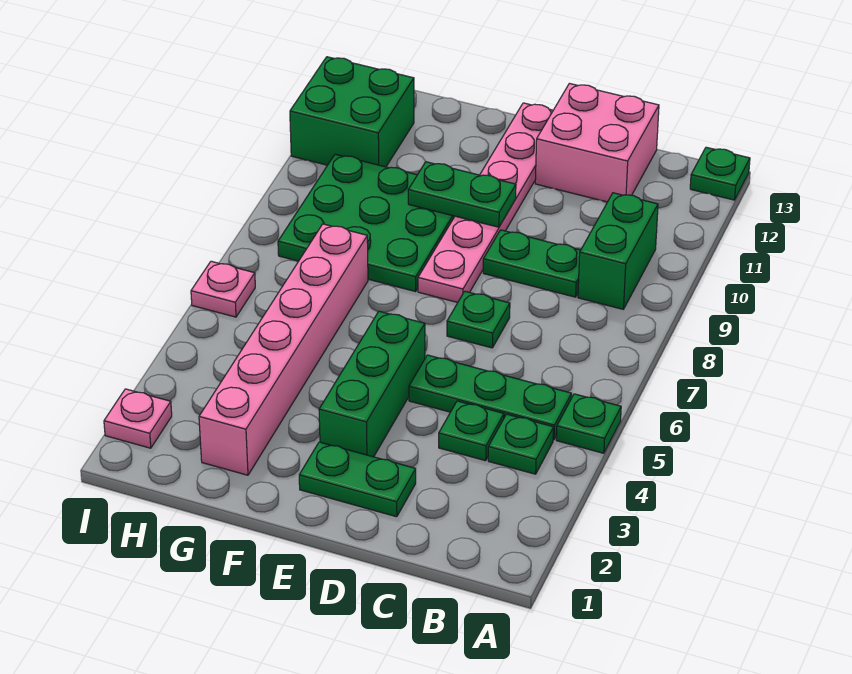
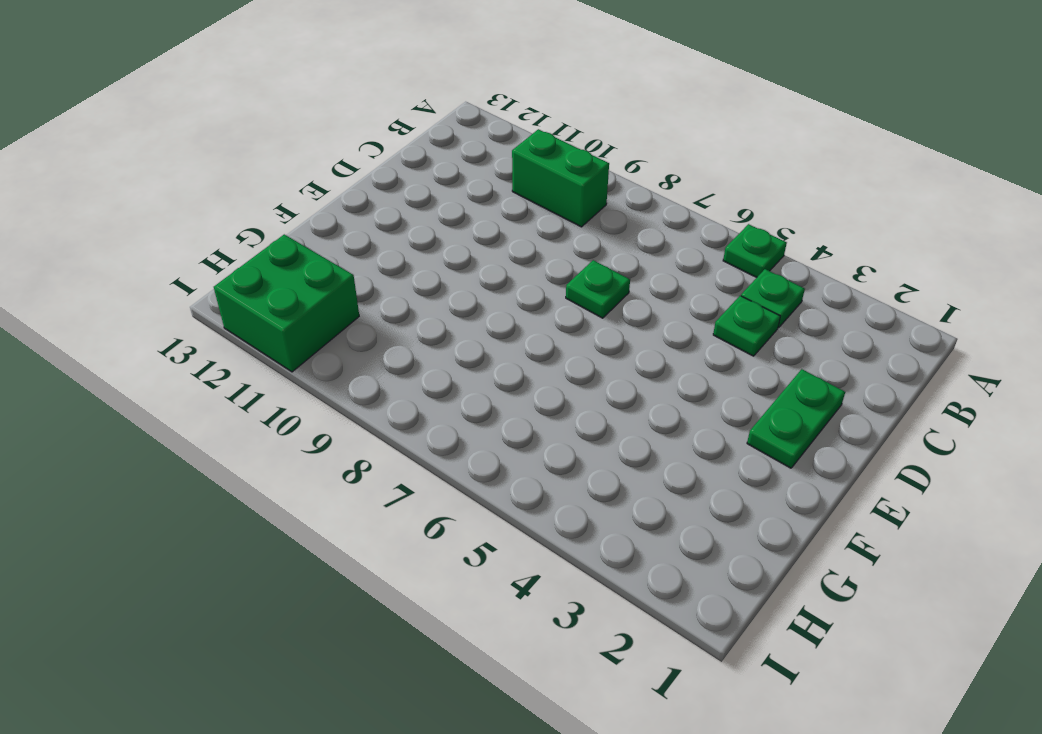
none -> green 1x1 plate [690,147,750,200]
none -> green 1x3 plate [409,355,572,440]
none -> green 1x2 plate [483,230,581,297]

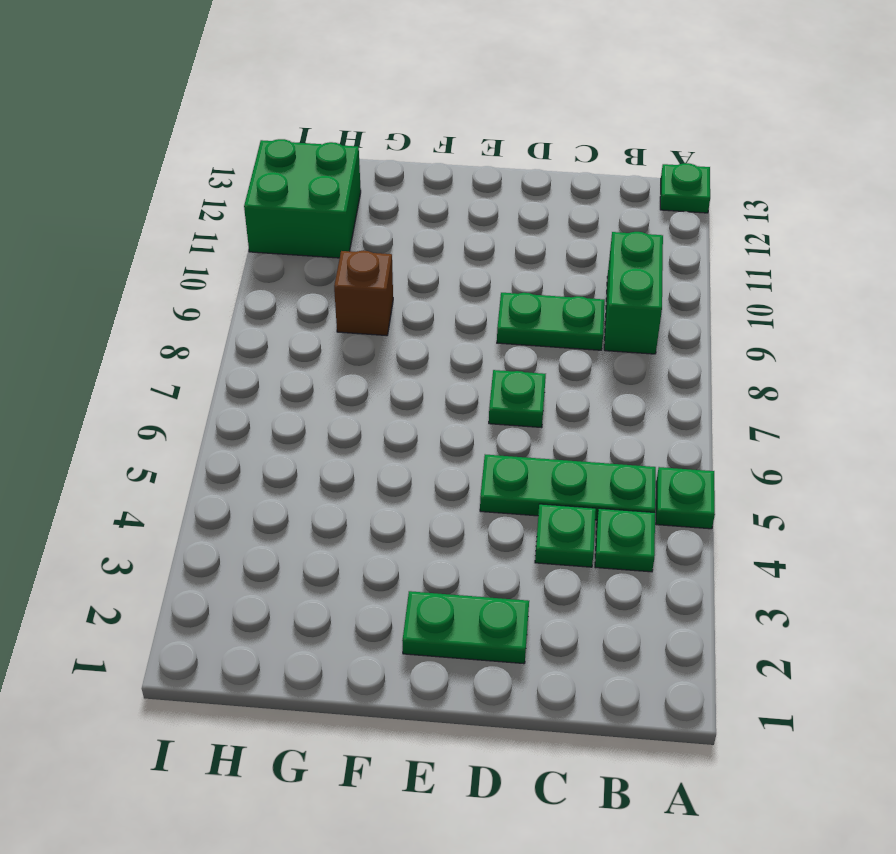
brown 1x1 brick [334,251,393,336] -> green 3x3 plate [278,154,455,292]
none -> pink 2x2 brick [535,84,659,202]
none -> green 1x3 brick [319,311,425,457]
none -> pink 1x6 plate [418,103,553,303]

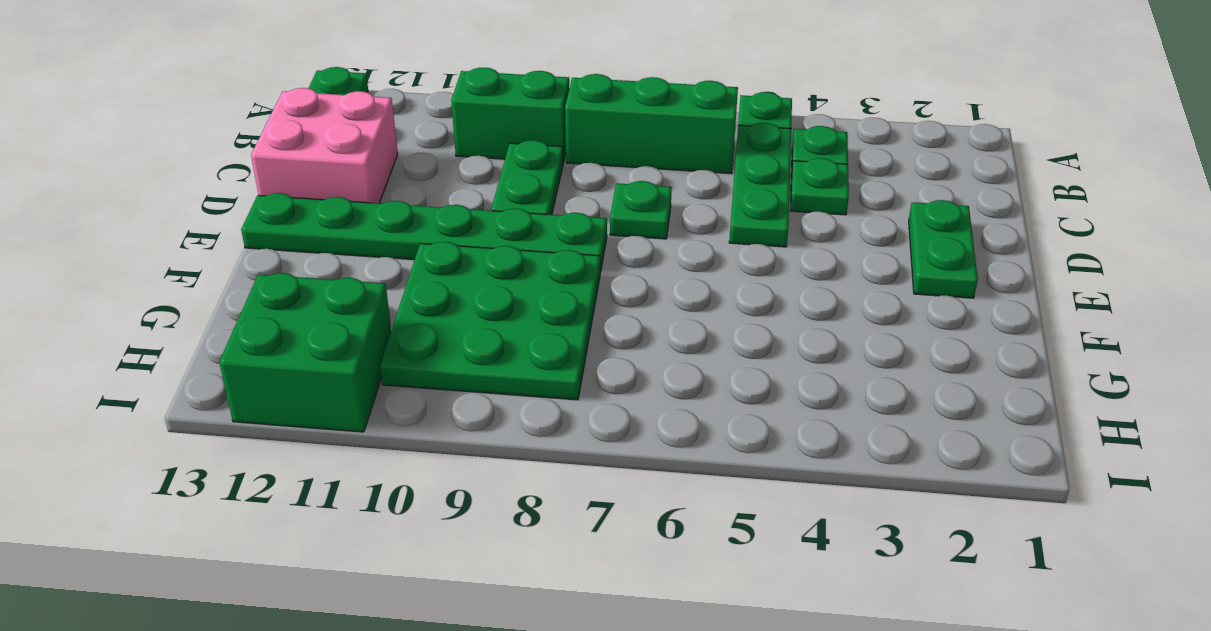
green 1x3 brick [565,74,738,174] -> green 1x3 brick moved to [319,311,425,457]
green 1x6 plate [241,193,607,272] -> pink 1x6 plate [418,103,553,303]
none -> pink 1x6 brick [199,224,368,475]
none -> pink 1x1 plate [104,389,172,448]
none -> pink 1x1 plate [191,261,255,317]

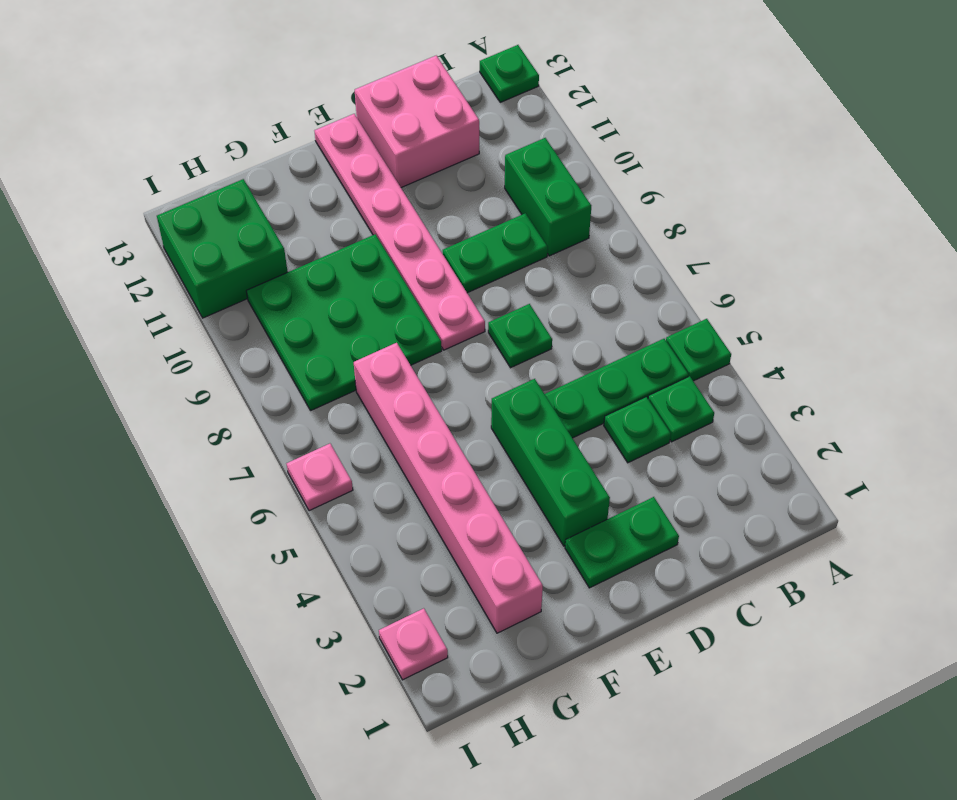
none -> green 1x2 plate [408,162,516,227]

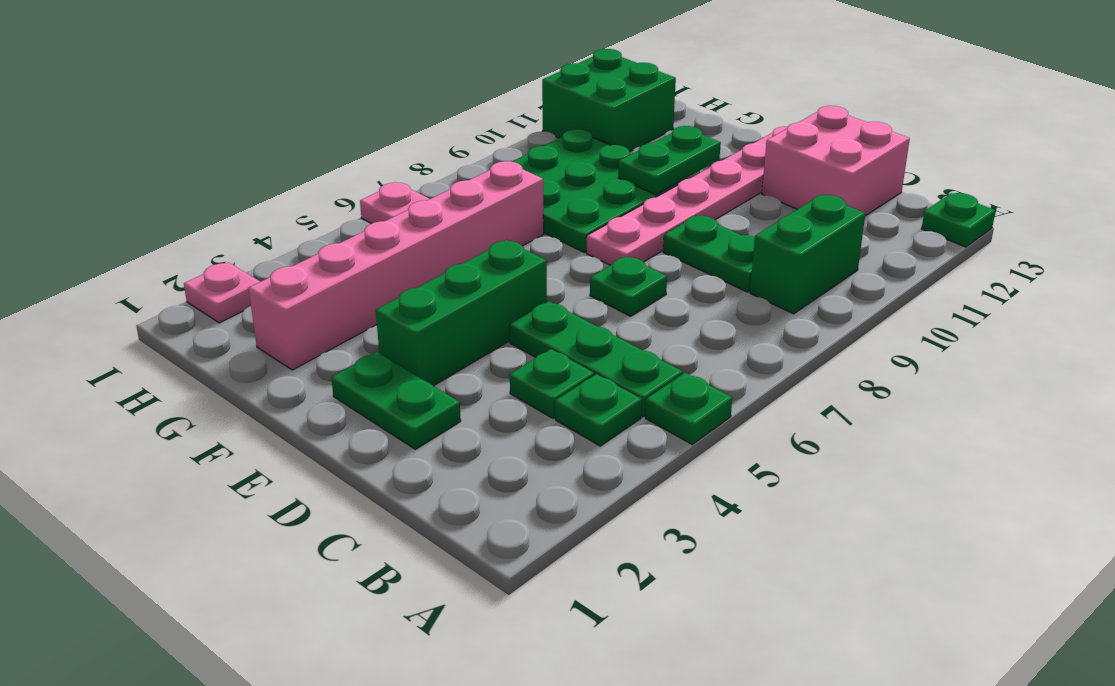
green 1x2 plate [618,126,721,195] -> green 1x2 plate turned to [408,162,516,227]

